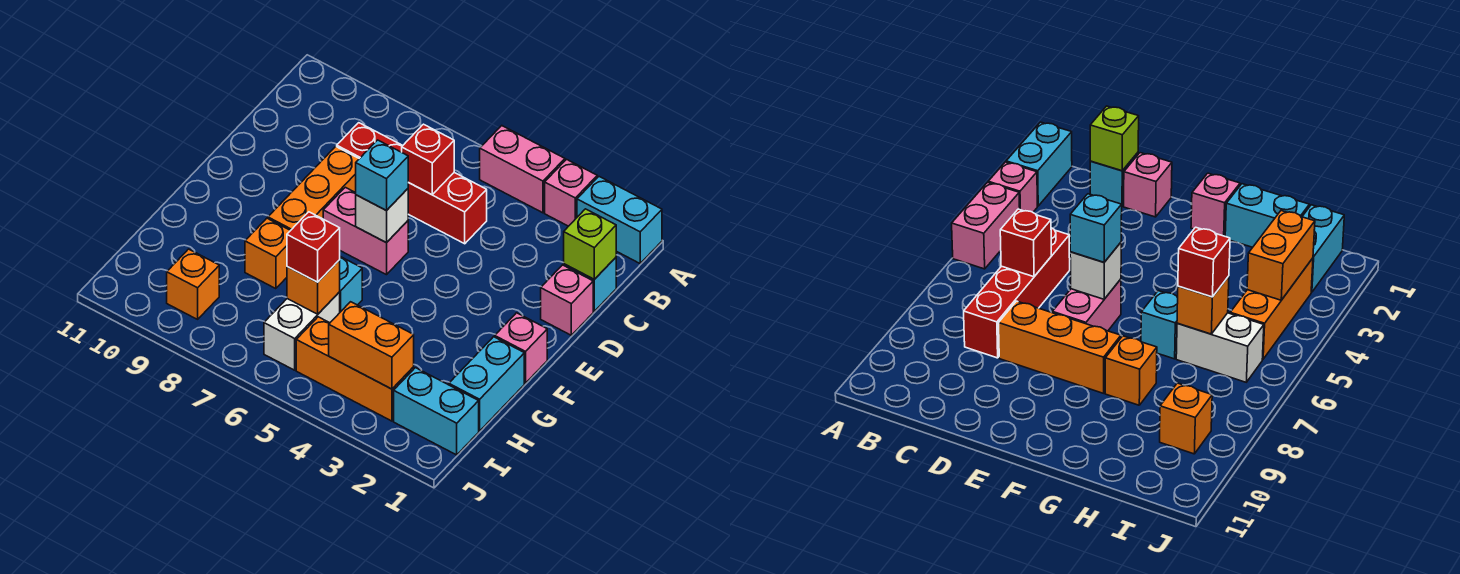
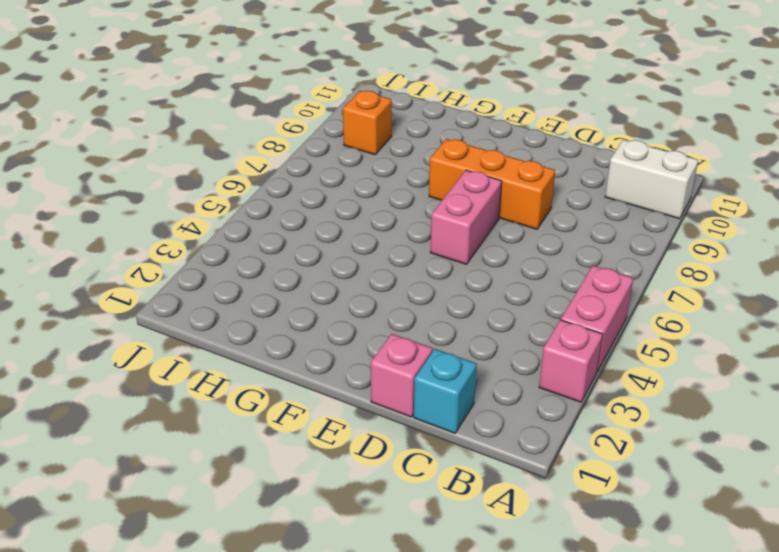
white 1x2 brick [605,139,698,219] -> white 1x2 brick moved to [264,292,340,370]
none -> cyan 1x2 brick [577,177,662,263]
none -> red 1x4 brick [337,123,487,244]
none -> pink 1x1 brick [495,313,547,383]

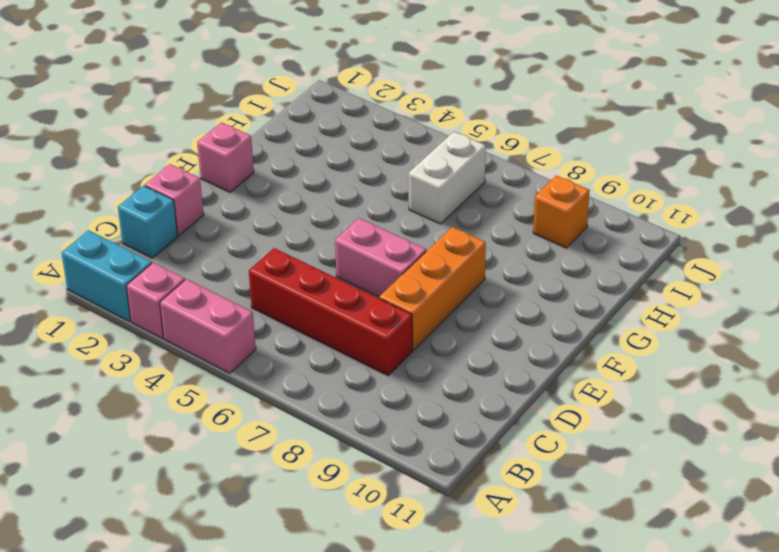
none -> cyan 1x2 brick [449,337,524,431]
none -> cyan 1x1 brick [340,257,362,312]
none -> orange 1x1 brick [245,218,291,289]

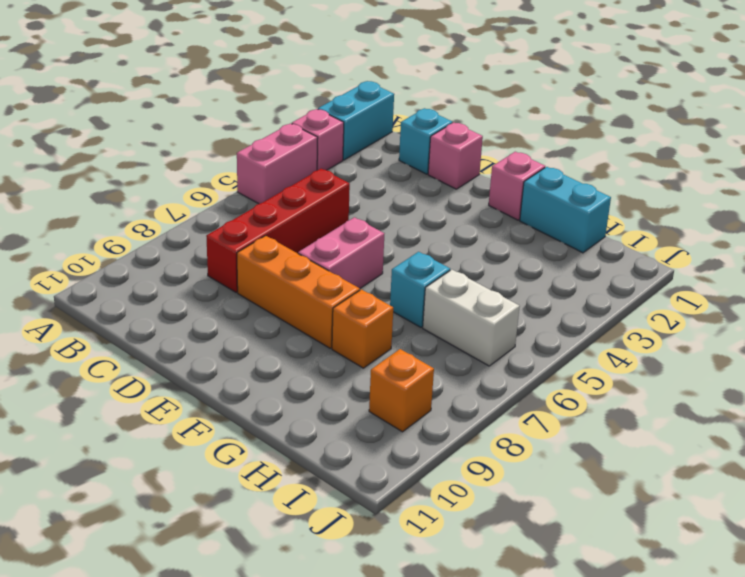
none -> cyan 1x2 brick [394,368,479,455]
none -> orange 1x3 brick [296,317,414,421]
none -> lime 1x1 brick [564,209,616,279]

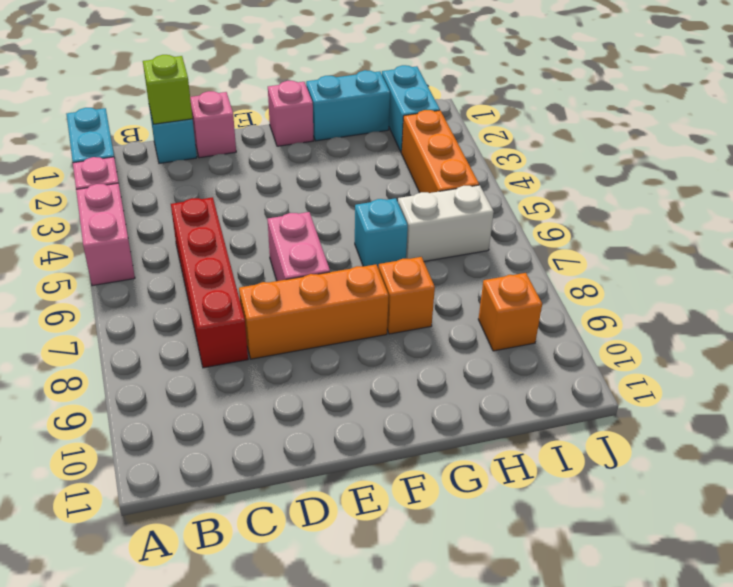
none -> red 1x1 brick [402,124,454,195]
none -> white 1x1 brick [356,189,408,243]
none -> orange 1x1 brick [287,260,340,314]

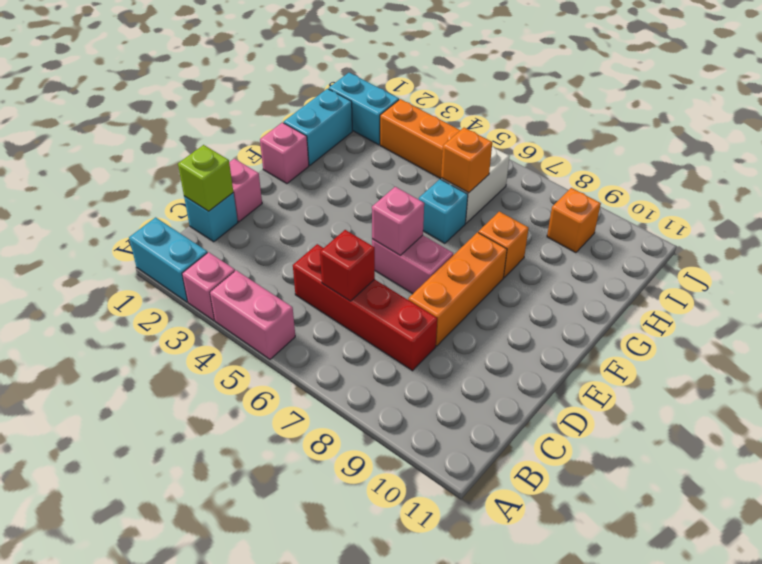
pink 1x1 brick [372,187,424,255] -> white 1x1 brick [356,189,408,243]
none -> orange 1x2 brick [329,302,414,389]
none -> cyan 1x1 brick [356,140,408,211]
none -> red 1x1 brick [287,212,340,282]

